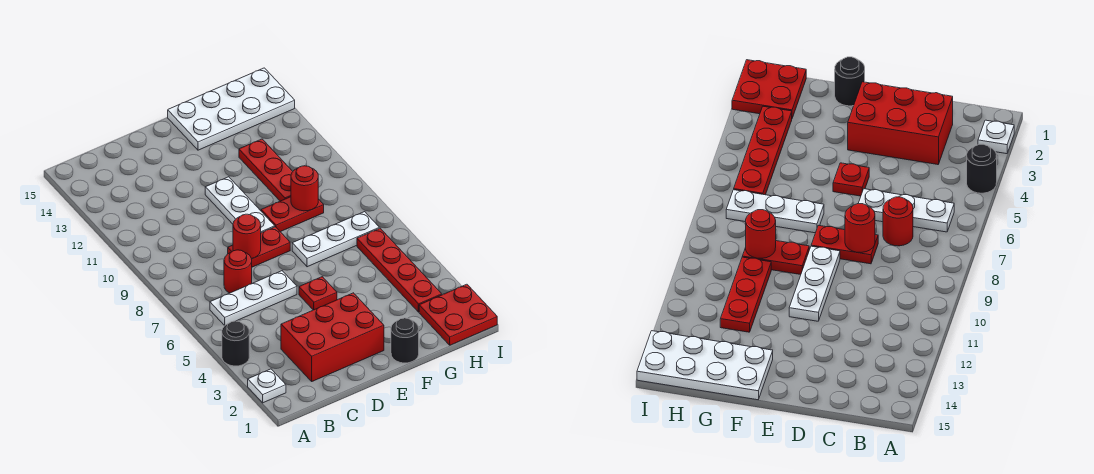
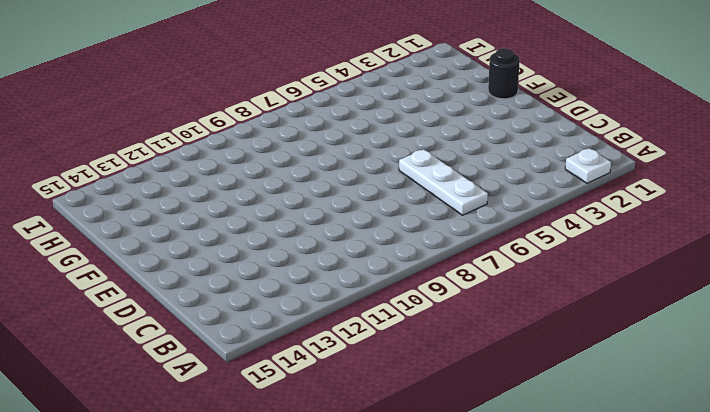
none -> black 1x1 round brick [222,321,249,366]
none -> red 2x3 brick [281,293,384,381]
none -> red 1x1 round brick [224,250,252,293]

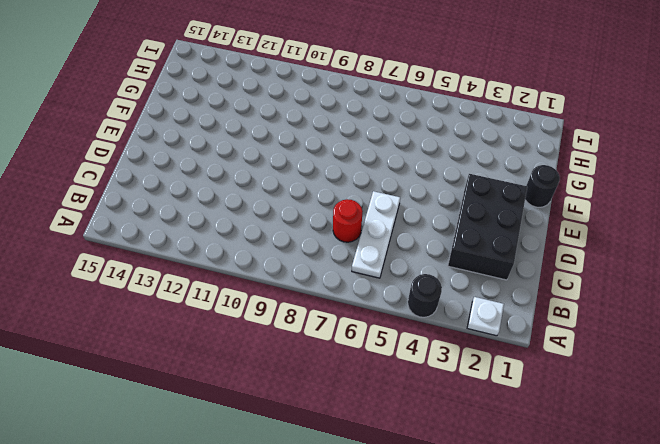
black 2x3 brick [448,174,527,280] -> red 2x3 brick [281,293,384,381]
none -> red 1x2 plate [228,227,290,267]
none -> red 1x1 plate [299,277,337,310]
none -> white 1x3 plate [205,177,275,233]

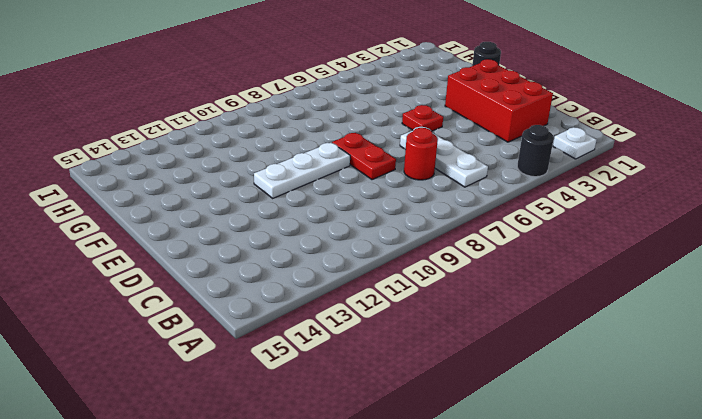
none -> white 1x3 plate [292,212,379,267]
none -> red 1x2 plate [261,197,324,232]
none -> white 2x4 plate [168,68,295,150]

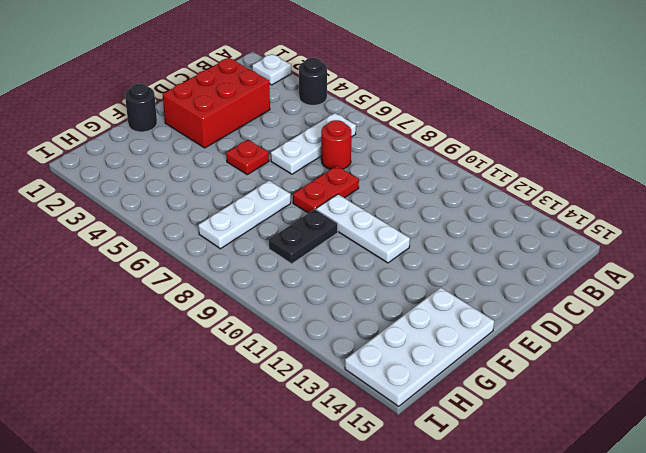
black 1x2 plate [269,209,338,264] -> red 1x2 plate [261,197,324,232]
none -> red 1x3 plate [239,139,293,201]
none -> red 2x2 plate [419,284,497,345]
none -> red 1x4 plate [357,228,442,312]

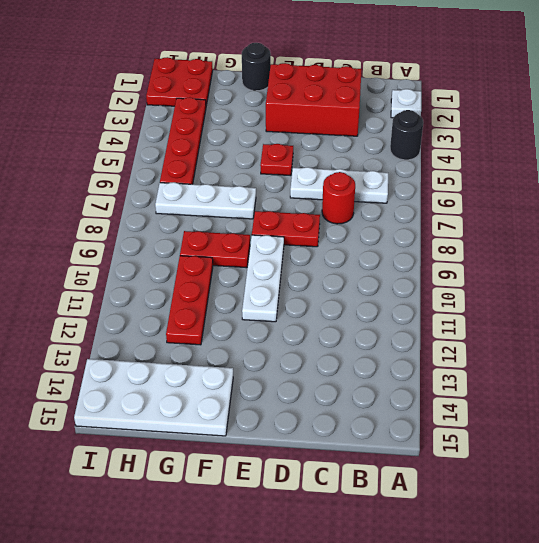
none -> red 1x1 round brick [233,214,261,259]
none -> red 1x1 round brick [291,166,318,211]

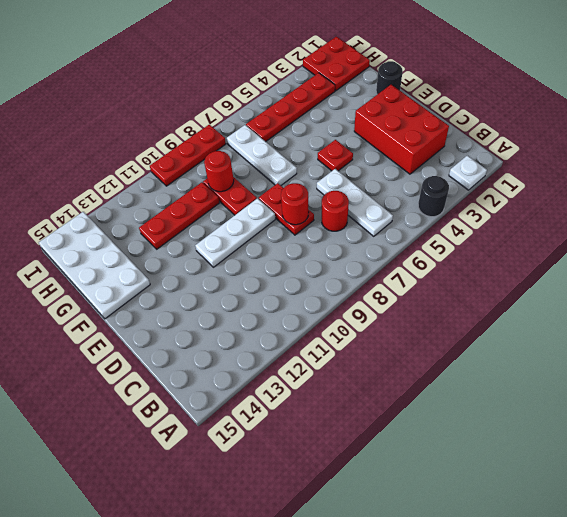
red 1x3 plate [150,125,226,186] -> none

